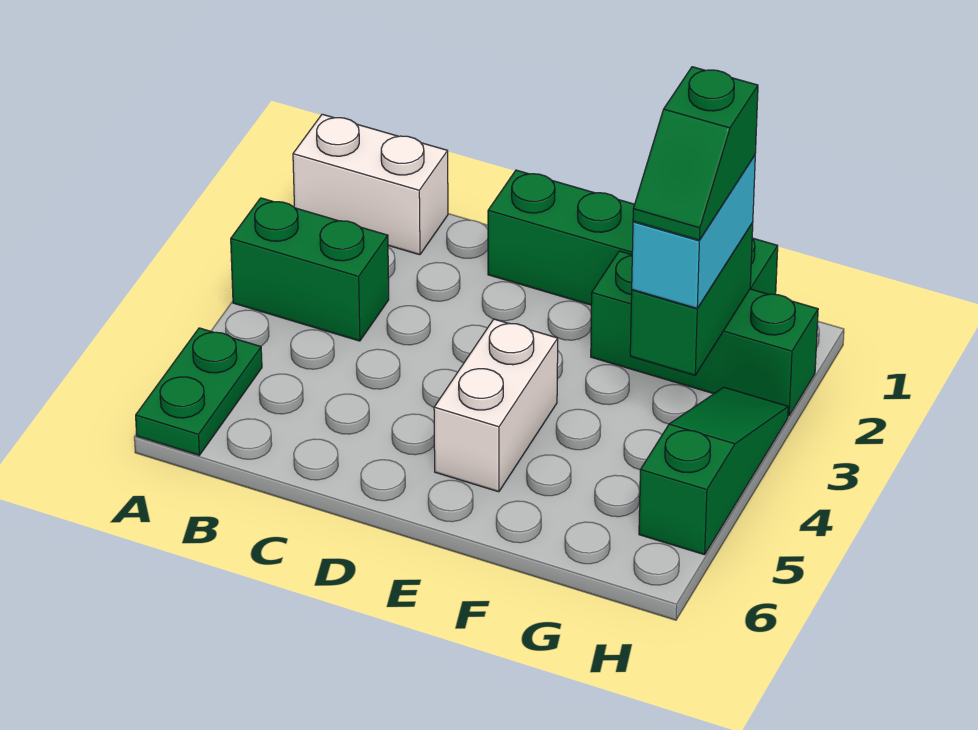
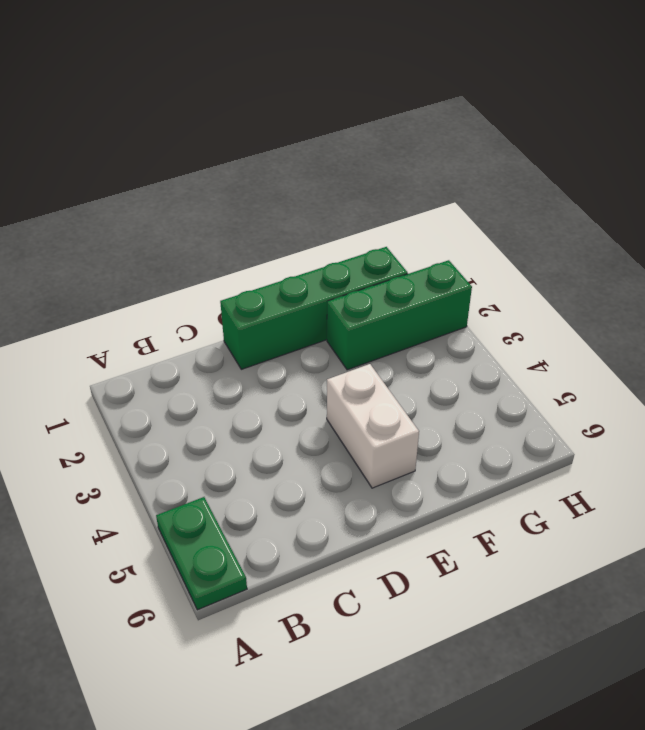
none -> white 1x2 brick [293,114,448,255]
none -> green 1x2 brick [231,198,389,341]

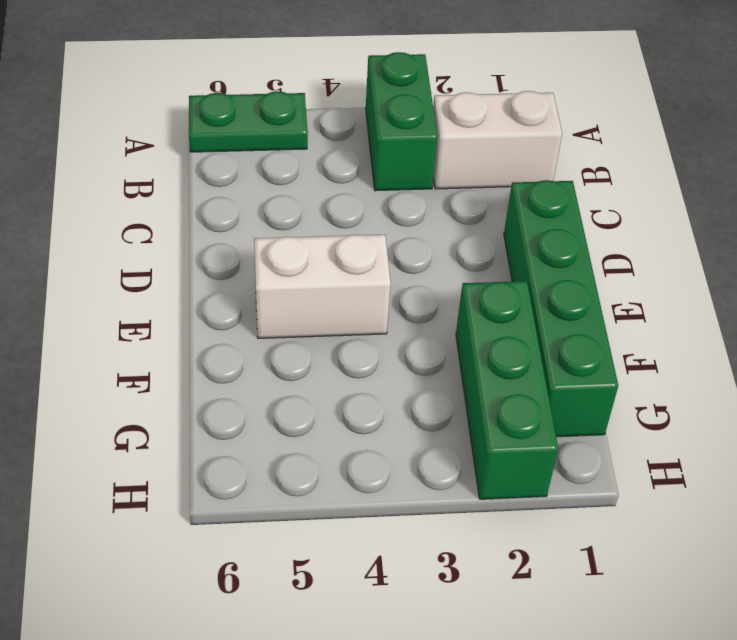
white 1x2 brick [433,91,562,189] -> white 1x2 brick turned to [293,114,448,255]
none -> green 1x3 slope [639,387,788,555]
none -> green 1x2 brick [630,222,753,375]

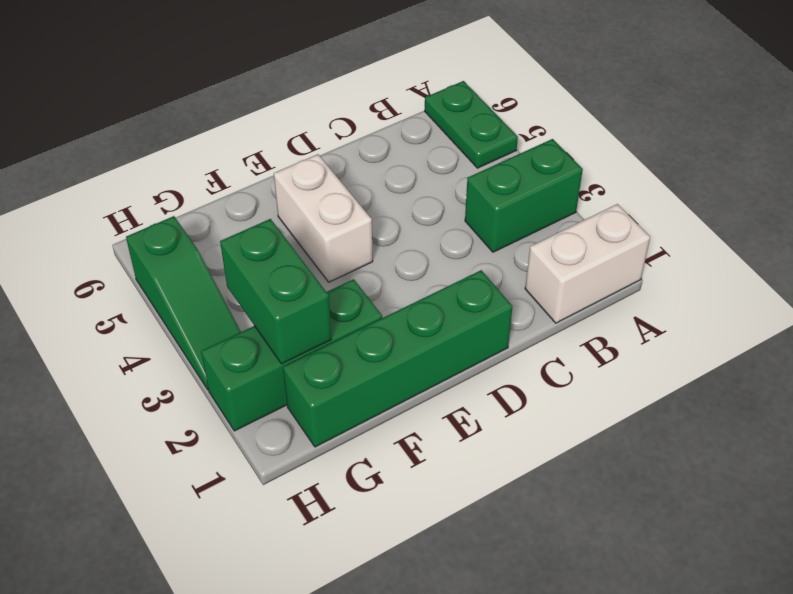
none -> cyan 1x2 brick [632,155,755,308]
none -> green 1x2 slope [633,67,758,240]

